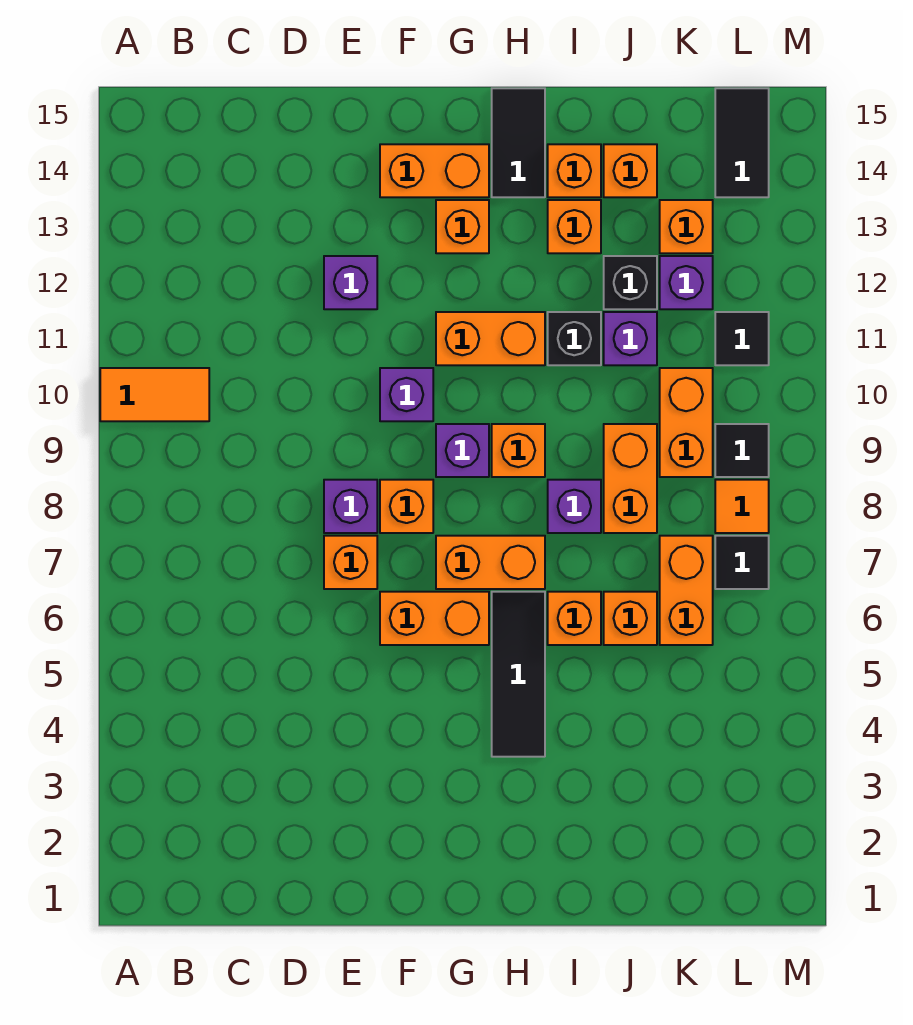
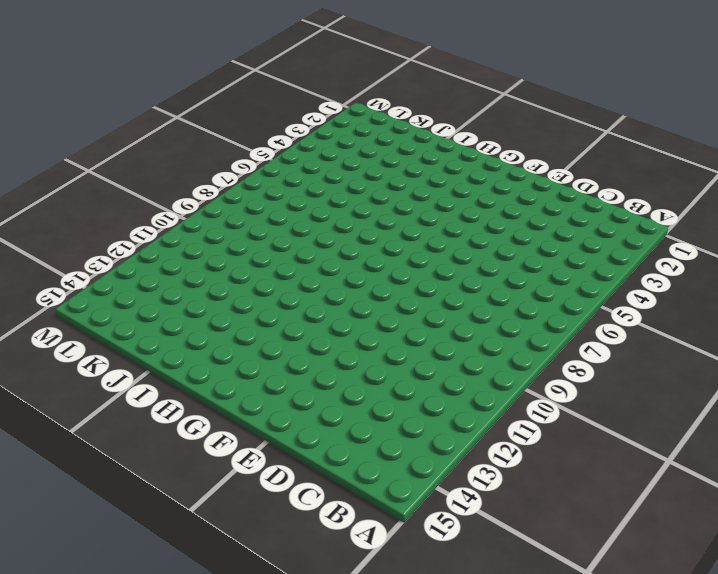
none -> orange 1x2 tile [100,368,209,421]
none -> orange 1x1 brick [324,536,377,589]
none -> purple 1x1 brick [324,480,377,533]
none -> purple 1x1 brick [324,256,377,309]

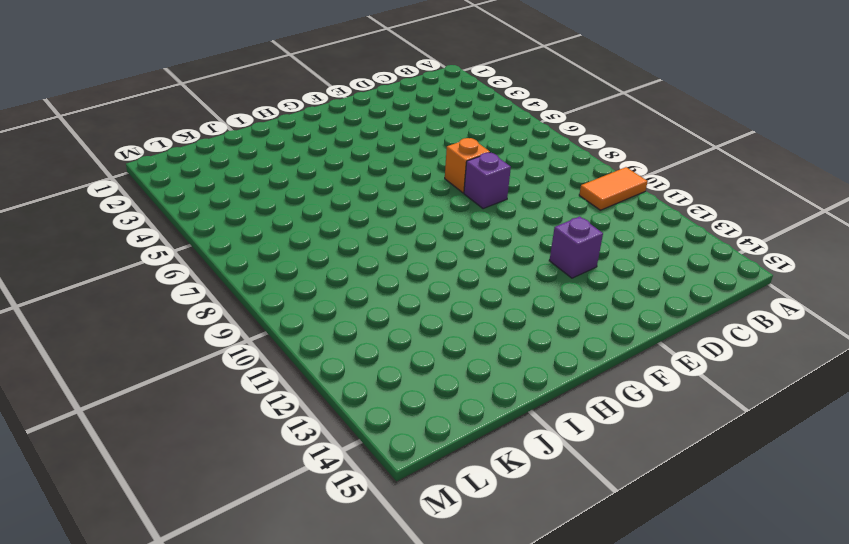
none -> orange 1x2 brick [380,592,489,645]
none -> orange 1x1 brick [380,480,433,533]
none -> purple 1x1 brick [380,368,433,421]
none -> orange 1x2 brick [380,144,489,197]

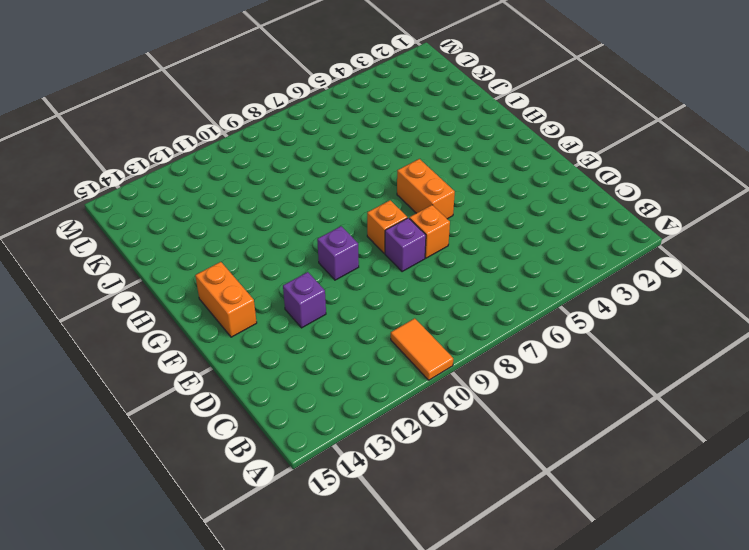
none -> orange 1x2 brick [436,536,545,589]
none -> purple 1x1 brick [436,424,489,477]
none -> orange 1x2 brick [436,312,545,365]
none -> orange 1x1 brick [436,200,489,253]

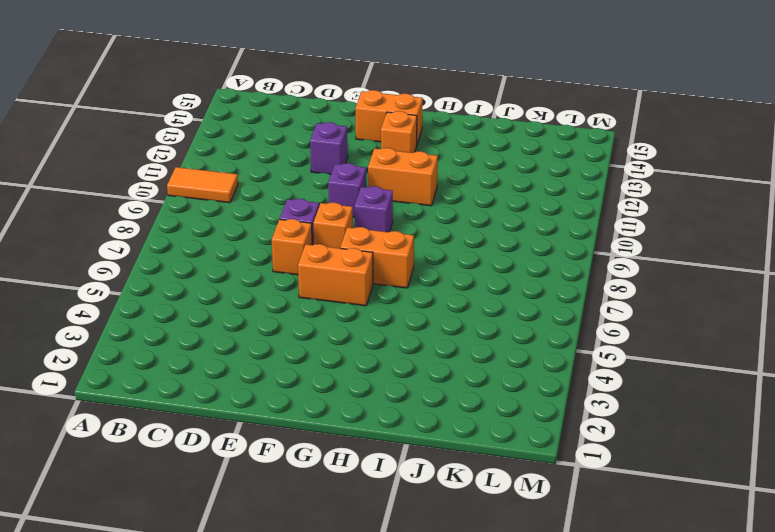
none -> black 1x3 tile [492,592,545,757]
none -> orange 1x1 brick [492,424,545,477]
none -> black 1x2 tile [492,88,545,197]
none -> orange 1x1 brick [548,592,601,645]

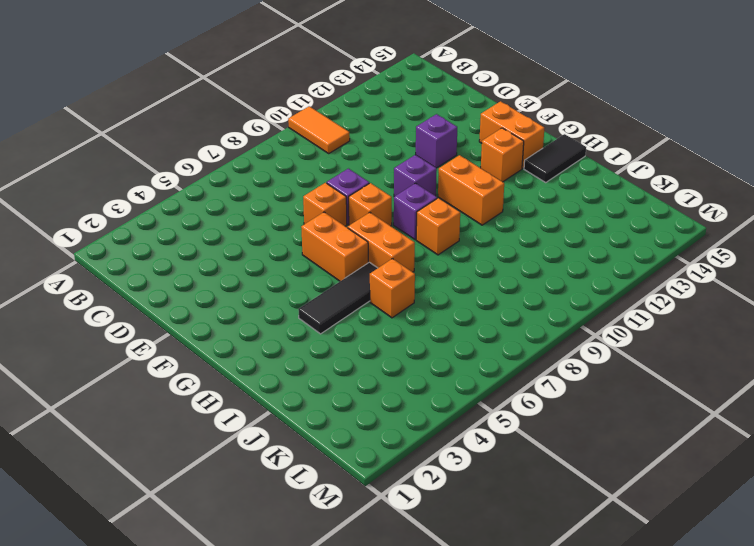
none -> purple 1x1 brick [548,480,601,533]
none -> black 1x1 brick [548,312,601,365]
none -> orange 1x1 brick [548,200,601,253]
none -> orange 1x1 brick [548,144,601,197]

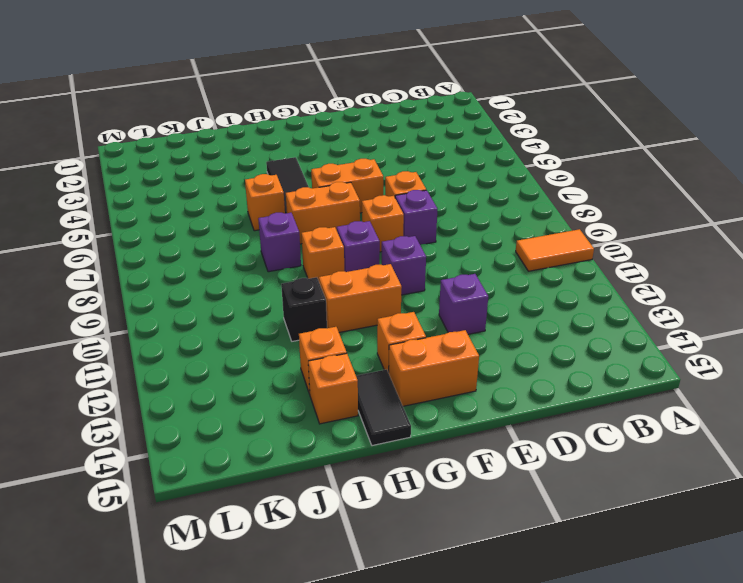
none -> orange 1x1 brick [604,592,657,645]
none -> orange 1x2 brick [604,424,657,533]
none -> purple 1x1 brick [604,312,657,365]
none -> black 1x1 brick [604,256,657,309]

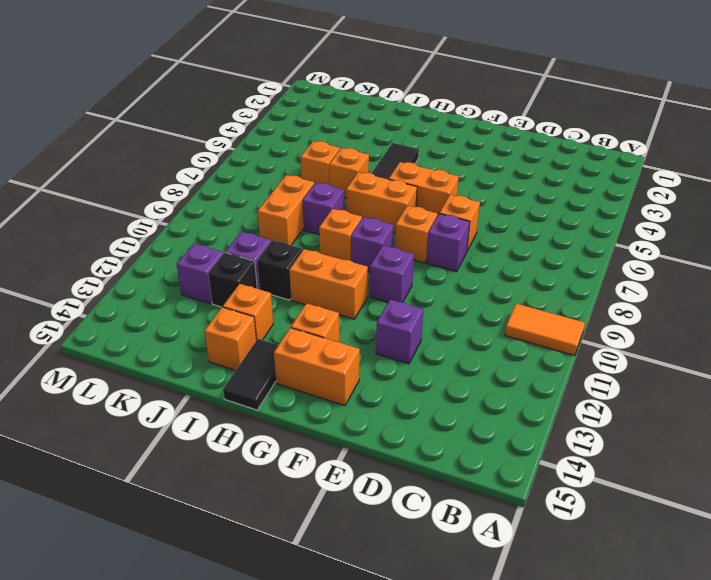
none -> orange 1x1 brick [604,144,657,197]
none -> orange 1x2 brick [660,536,713,645]
none -> orange 1x2 brick [660,368,713,477]
none -> orange 1x1 brick [660,200,713,253]

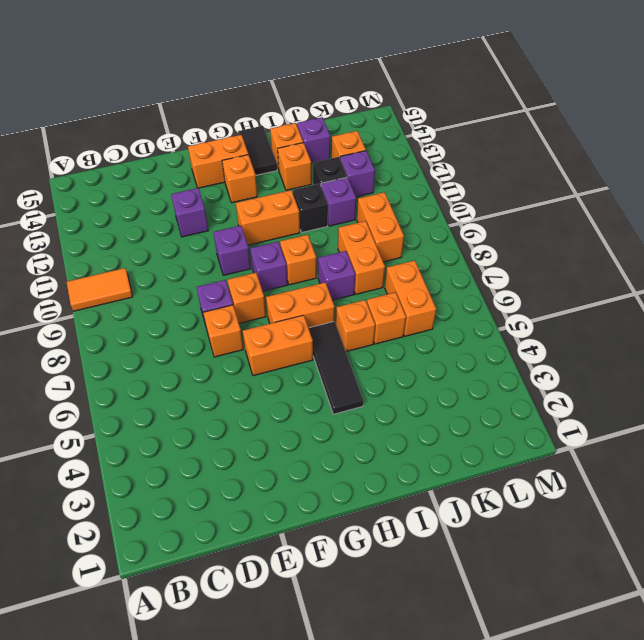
purple 1x1 brick [297,117,330,163] -> orange 1x1 brick [604,144,657,197]
none -> black 1x1 tile [715,536,769,589]
none -> orange 1x1 tile [715,480,769,533]
none -> black 1x1 tile [715,424,769,477]
none -> black 1x1 tile [715,312,769,365]

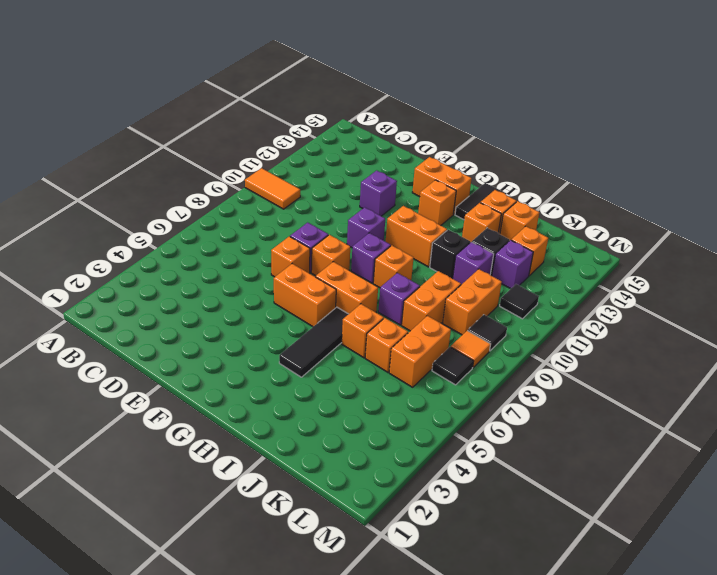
none -> black 1x2 tile [715,88,769,197]

